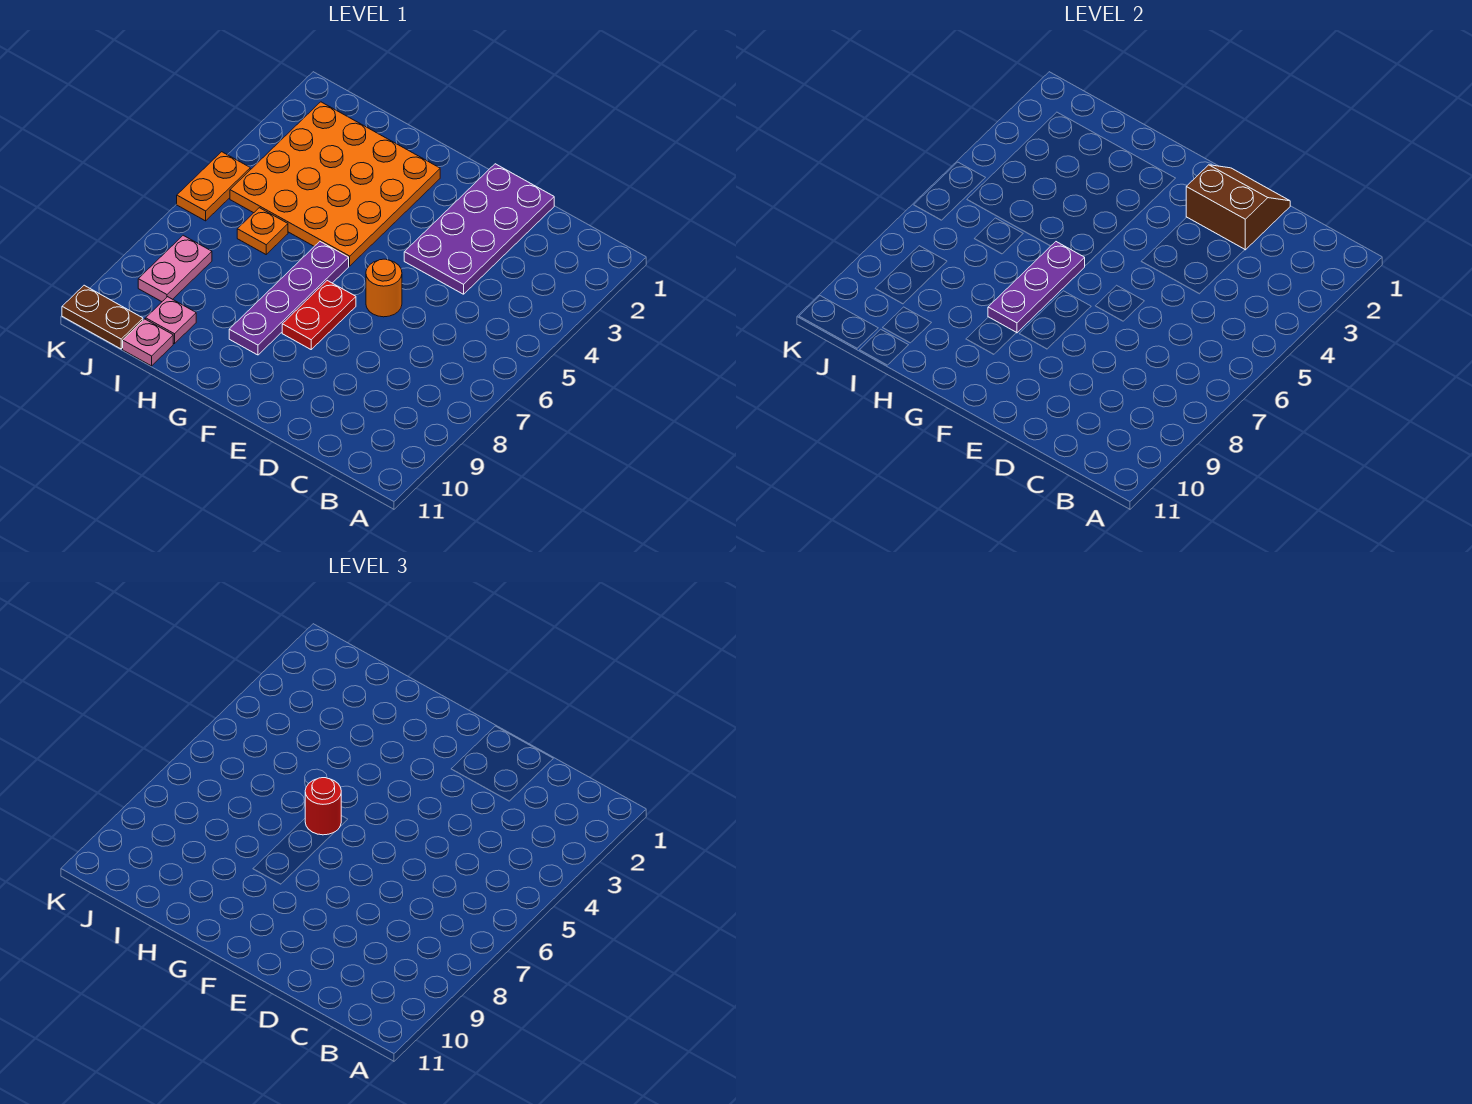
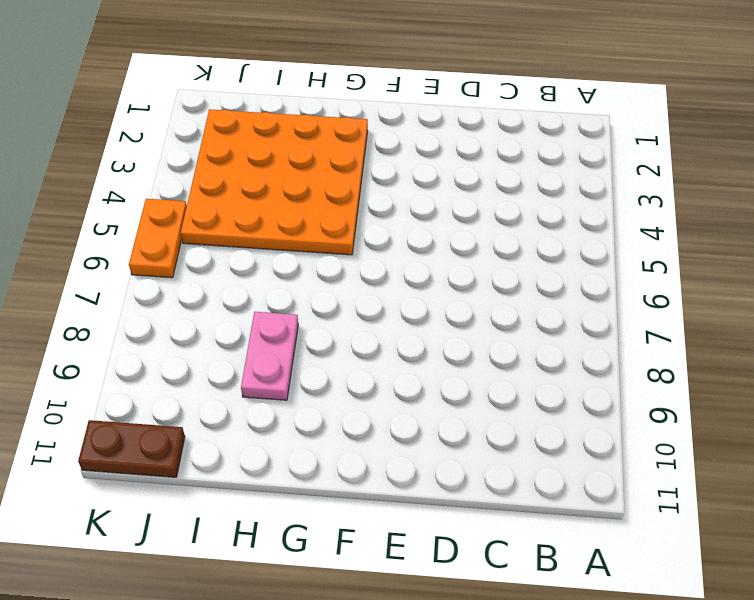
pink 1x2 plate [241,312,298,400] -> pink 1x2 plate moved to [138,235,212,302]
none -> purple 2x4 plate [404,164,554,294]
none -> orange 1x1 round brick [366,259,402,317]
none -> red 1x2 plate [282,281,356,349]

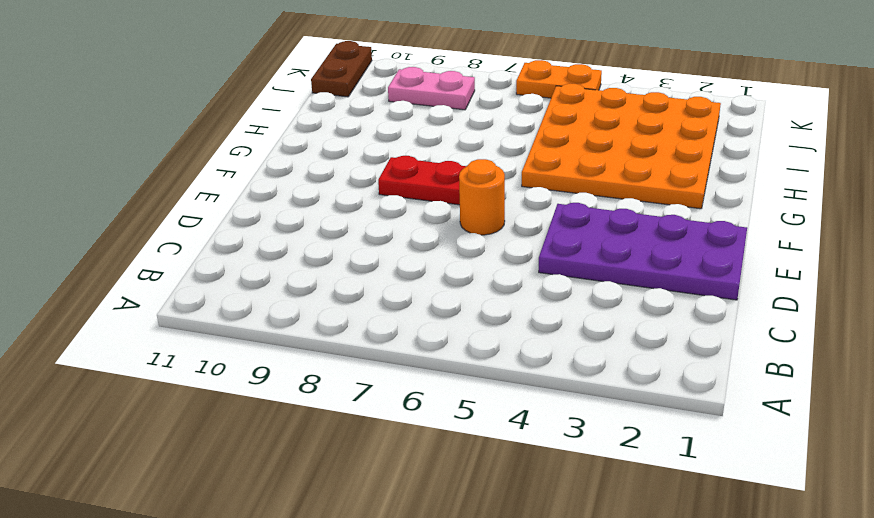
none -> purple 1x4 plate [229,242,349,355]
none -> orange 1x1 plate [237,208,288,254]
none -> pink 1x1 plate [146,297,196,344]

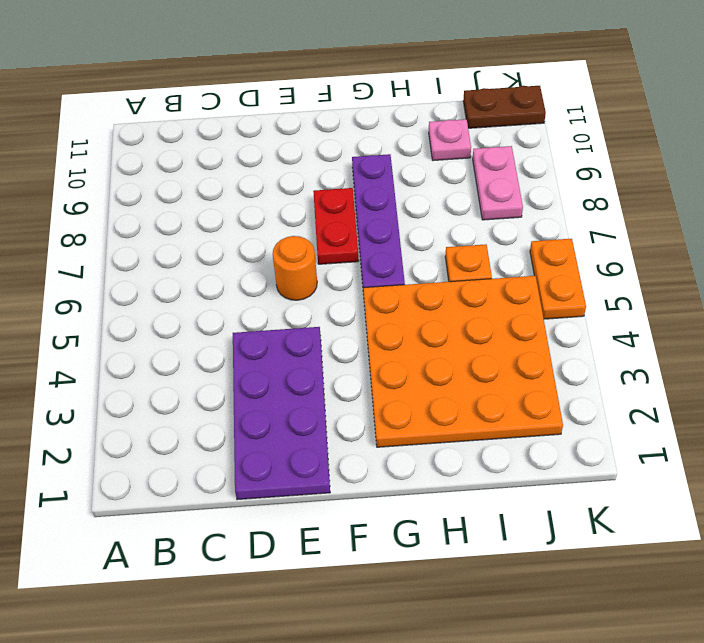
none -> pink 1x1 plate [123,319,173,366]
none -> brown 2x2 slope [1186,165,1290,250]
none -> purple 1x3 plate [988,242,1085,333]

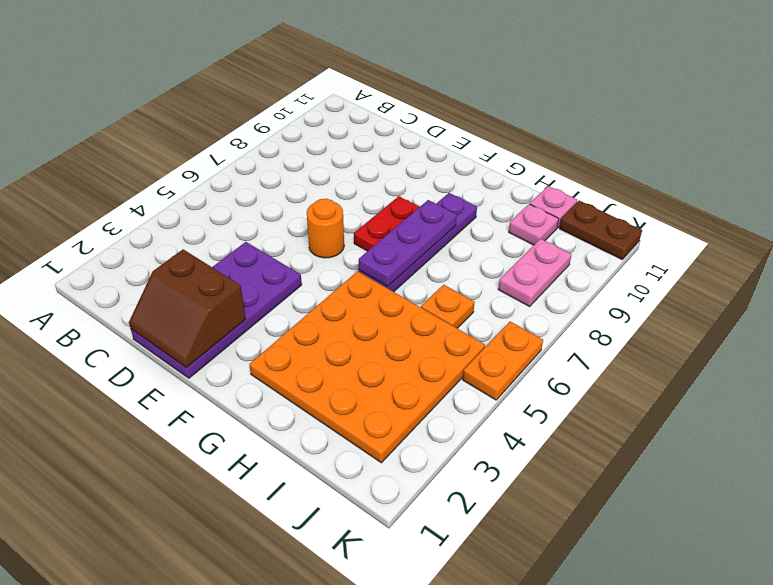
none -> red 1x1 round brick [305,778,341,835]

